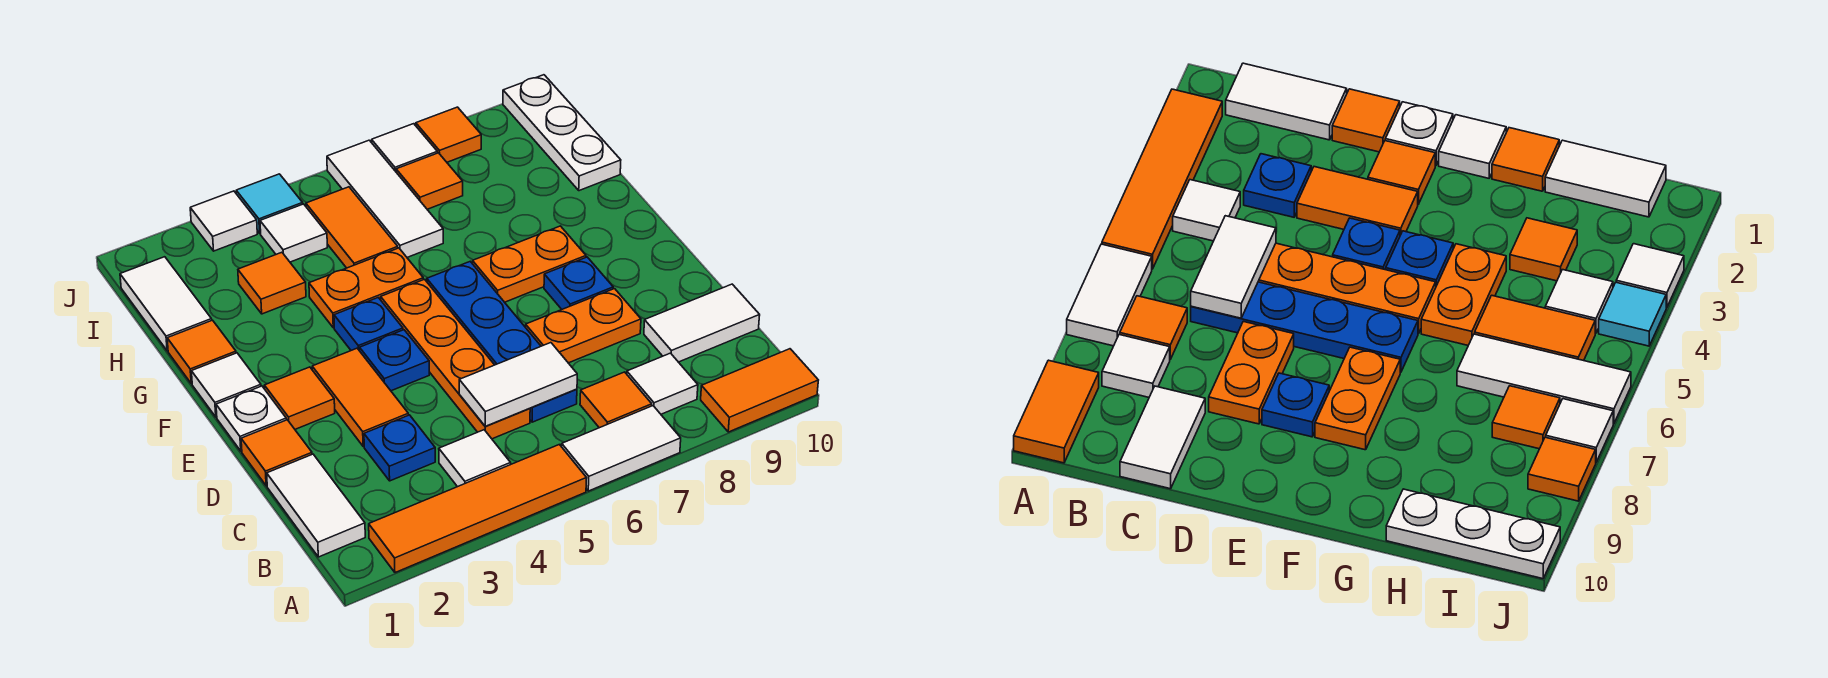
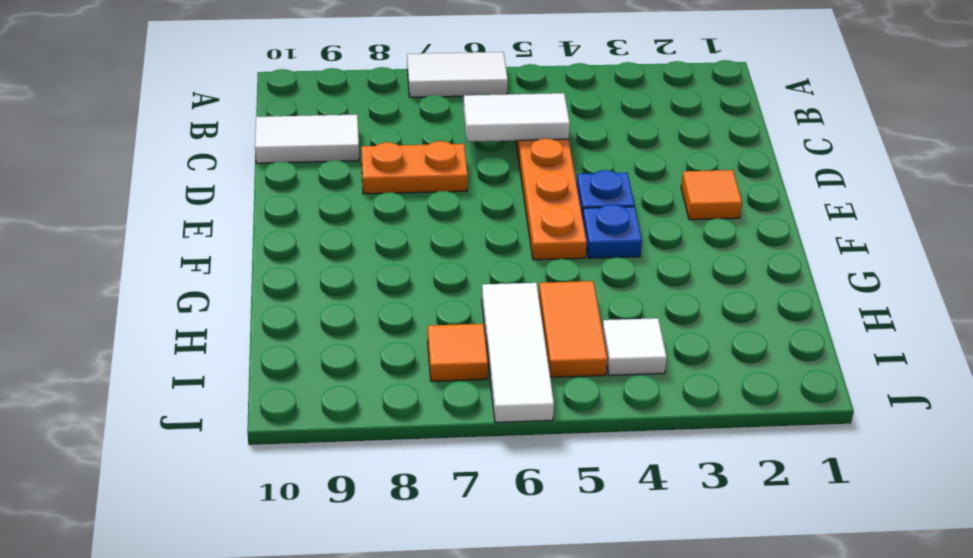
none -> orange 1x4 tile [369,445,586,573]
none -> orange 1x2 tile [701,349,818,432]
none -> white 1x2 tile [267,454,365,557]
none -> white 1x1 tile [439,430,511,487]

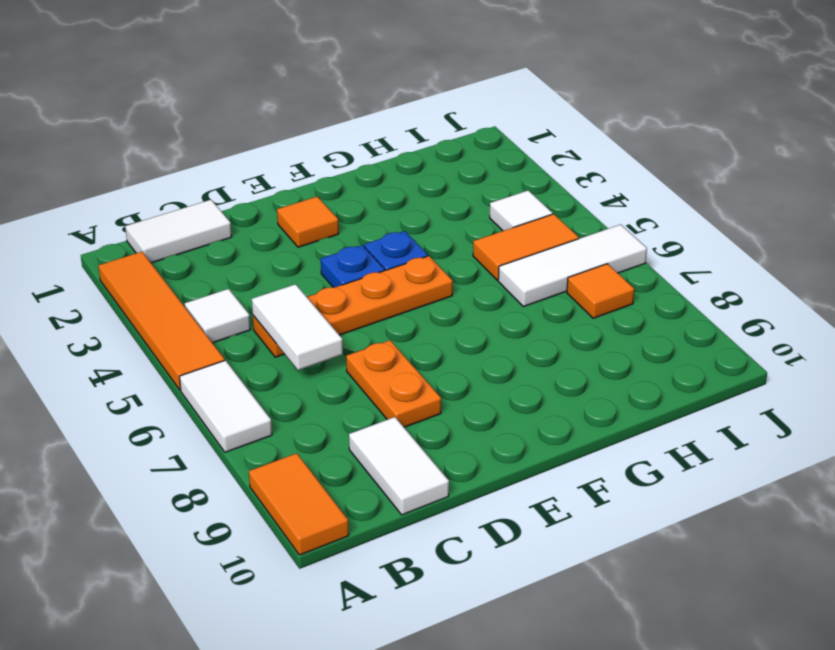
none -> orange 1x1 tile [580,372,652,428]
none -> white 1x1 tile [627,353,698,414]
none -> blue 1x1 plate [364,415,435,481]
none -> blue 1x4 plate [427,262,577,422]

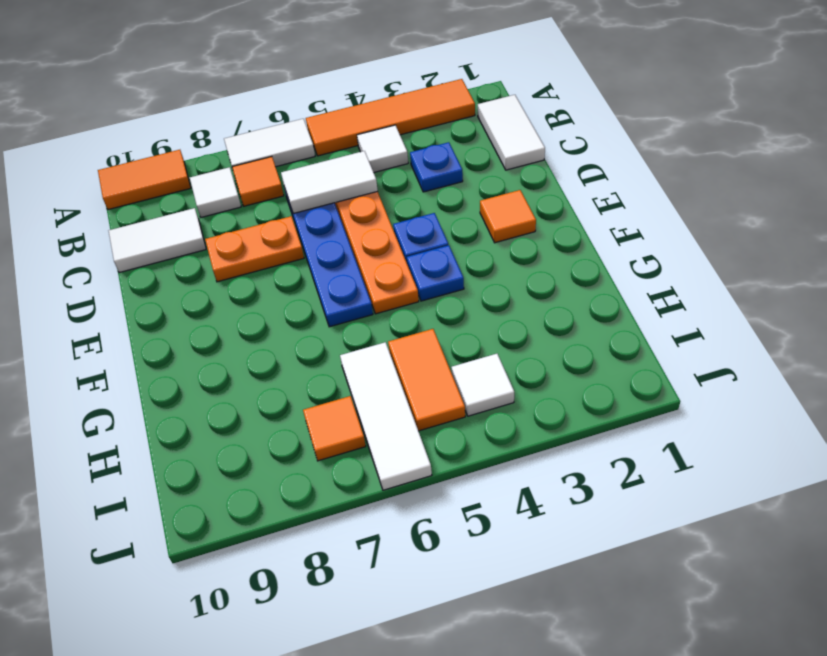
none -> orange 1x1 tile [241,420,312,486]
none -> orange 1x2 tile [312,348,408,446]
none -> white 1x1 plate [216,386,286,451]
none -> blue 1x1 plate [544,257,613,309]

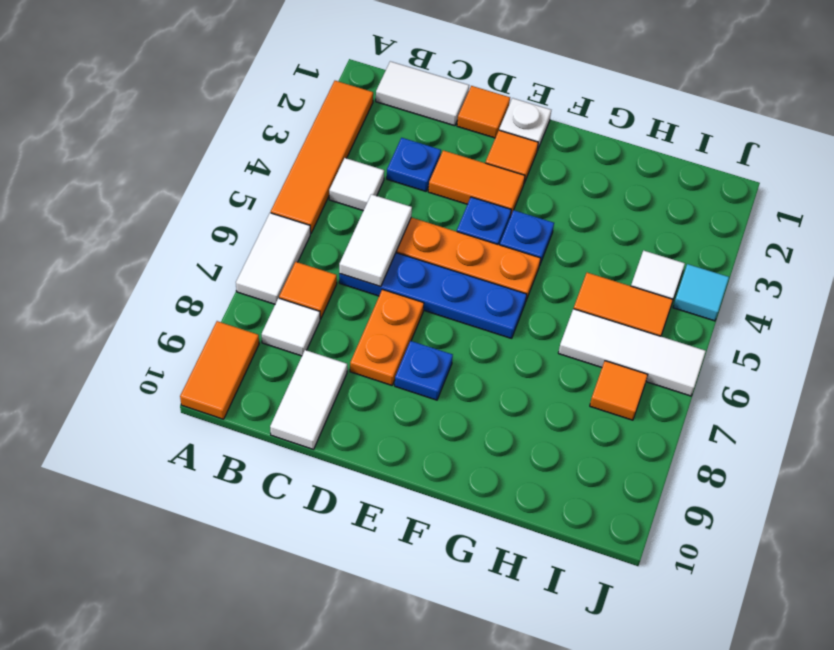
none -> white 1x1 tile [191,353,261,417]
none -> orange 1x2 plate [473,226,586,302]
none -> orange 1x1 tile [167,320,236,384]
none -> orange 1x2 plate [309,248,423,328]

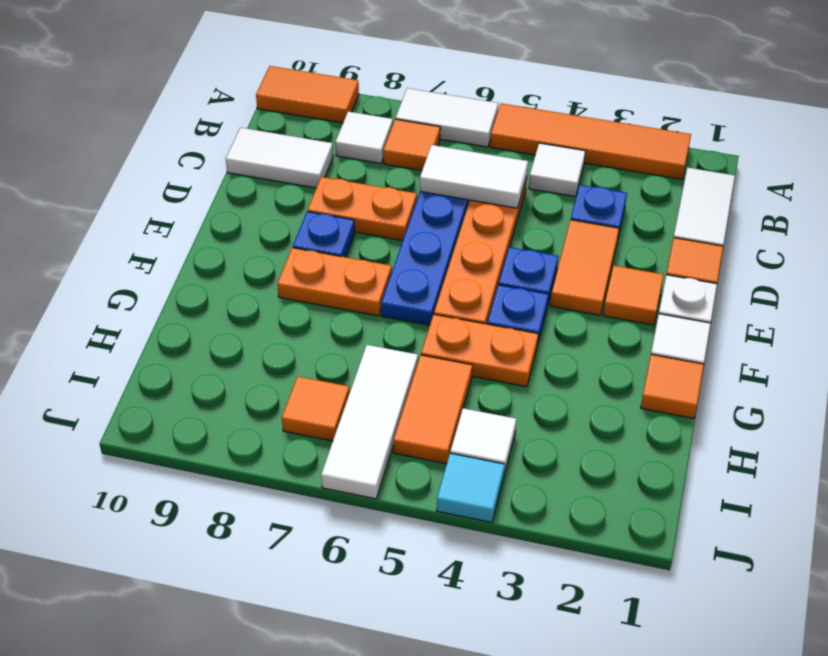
none -> white 1x2 tile [120,257,212,351]
none -> orange 1x1 tile [238,252,306,314]
none -> white 1x3 plate [503,75,621,191]
none -> white 1x1 tile [190,191,257,251]

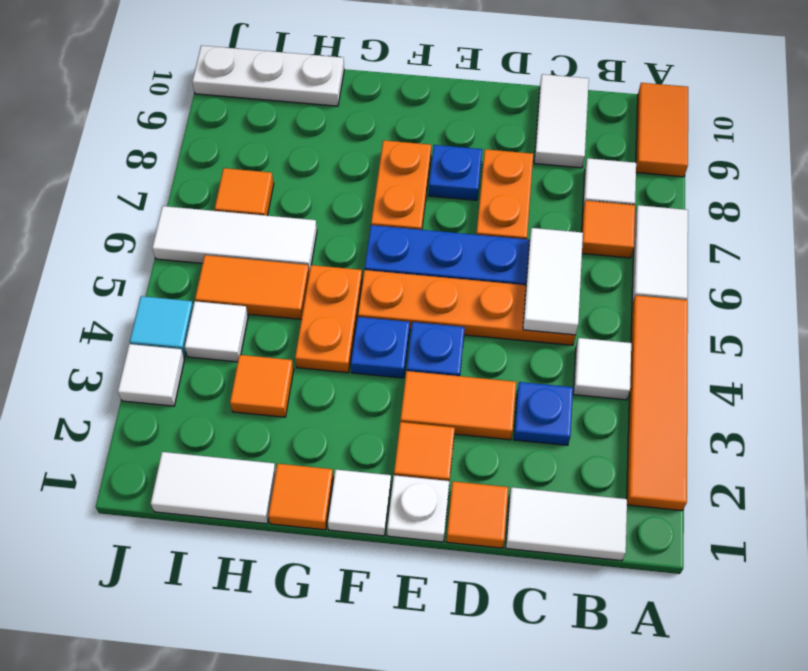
none -> white 1x1 tile [372,124,437,171]
none -> orange 1x1 tile [416,107,481,162]

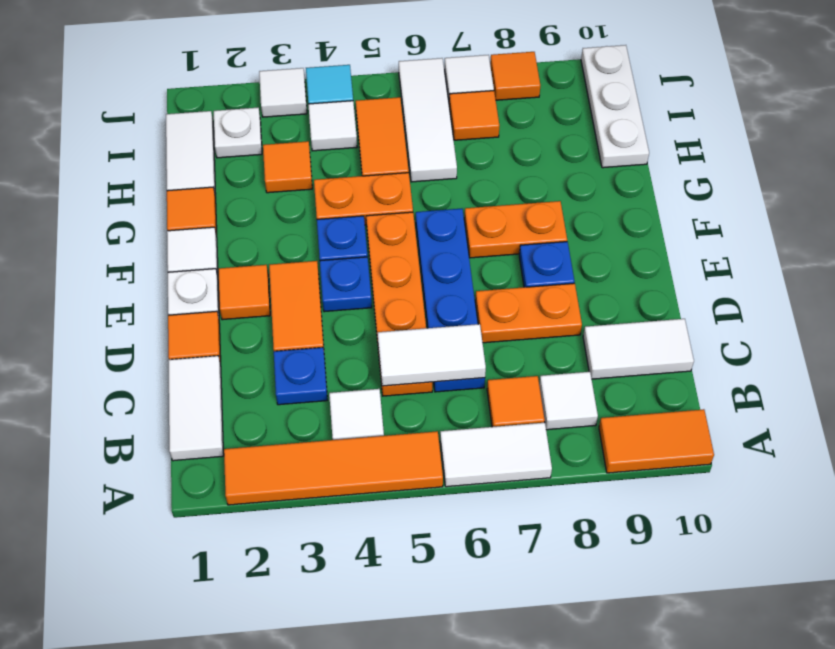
white 1x1 plate [214,108,262,158] -> none

